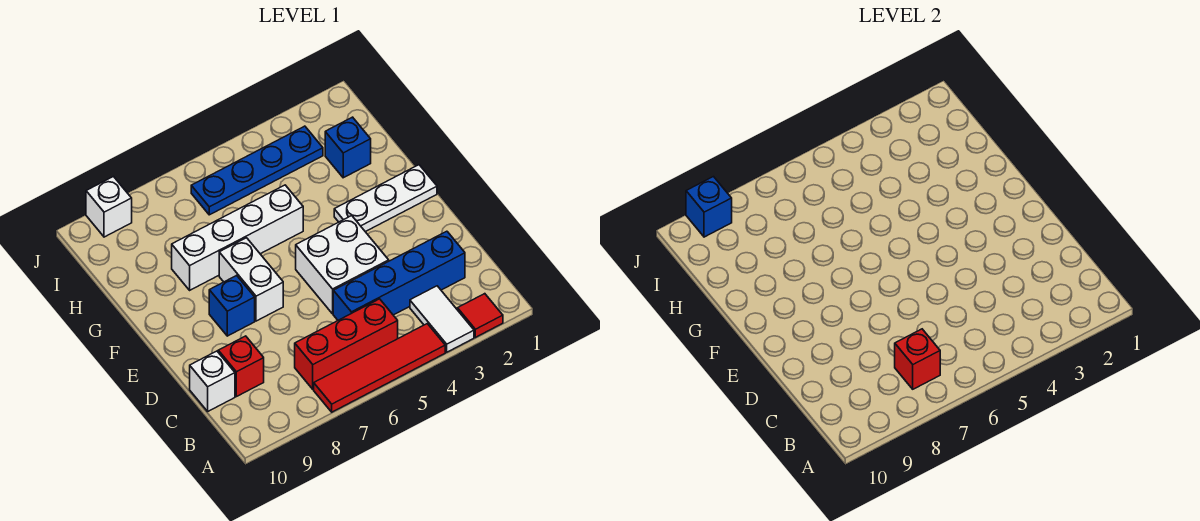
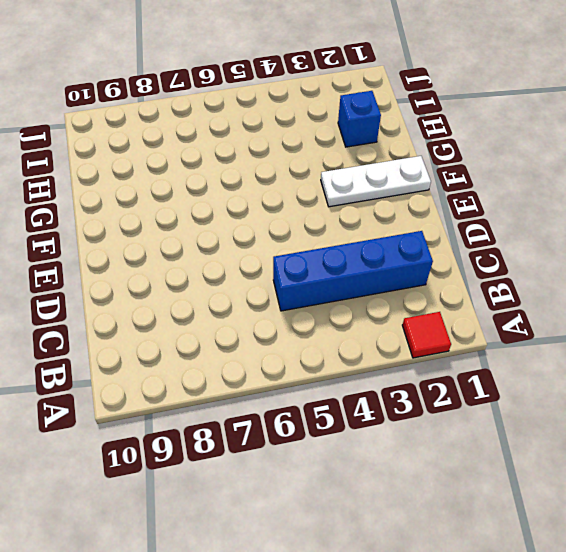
none -> white 1x2 tile [410,286,474,352]
none -> red 1x4 tile [314,324,445,412]
none -> red 1x3 brick [295,299,398,389]

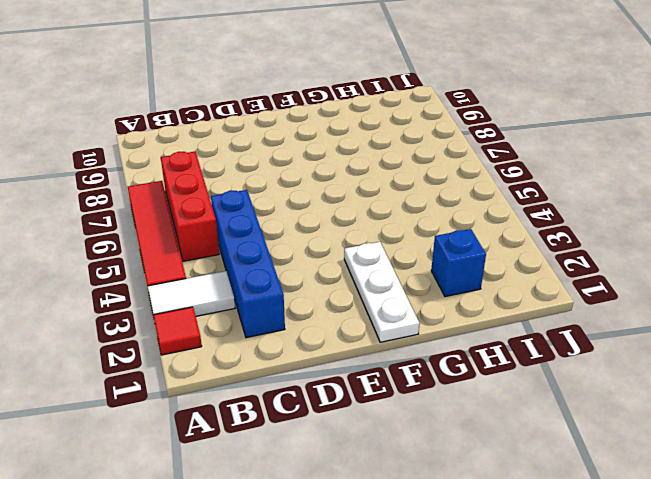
none -> red 1x1 brick [218,336,264,397]
none -> white 1x1 brick [190,351,235,411]
none -> white 2x2 brick [296,216,389,314]

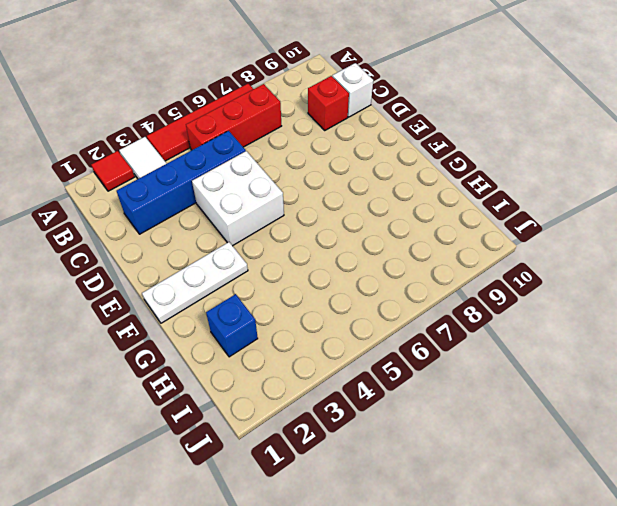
none -> white 1x2 brick [219,238,283,321]
none -> blue 1x1 brick [209,275,255,336]
none -> white 1x4 brick [172,185,303,290]

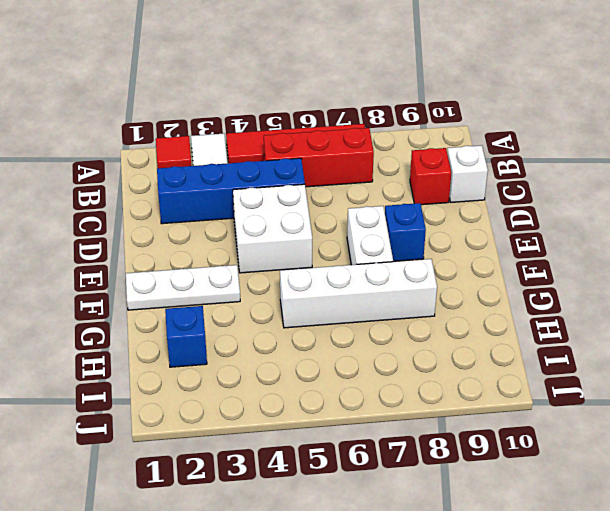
none -> blue 1x4 plate [191,126,323,215]
none -> white 1x1 brick [86,177,132,237]
none -> red 1x1 brick [895,329,940,389]

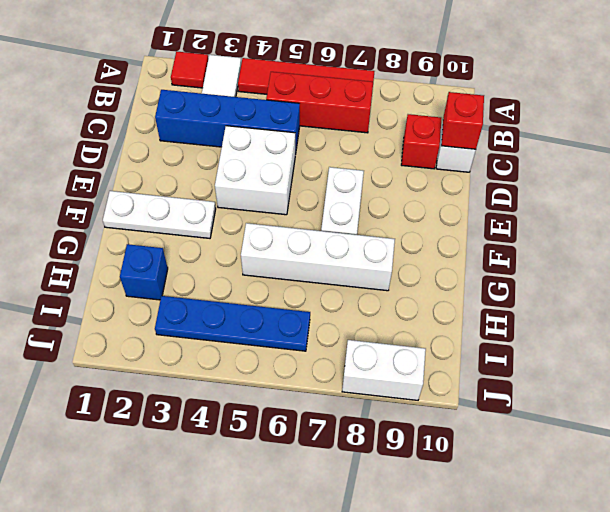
red 1x1 brick [441,92,484,149] -> red 1x1 brick moved to [895,329,940,389]
white 1x2 brick [342,340,426,400] -> white 1x1 brick [86,177,132,237]
none -> blue 1x1 brick [209,275,255,336]
none -> blue 1x1 brick [686,177,732,237]

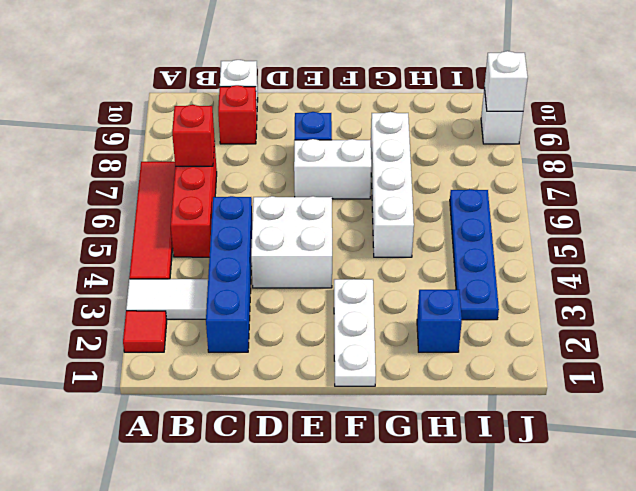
white 1x1 brick [484,51,528,111] -> blue 1x1 brick [686,177,732,237]

